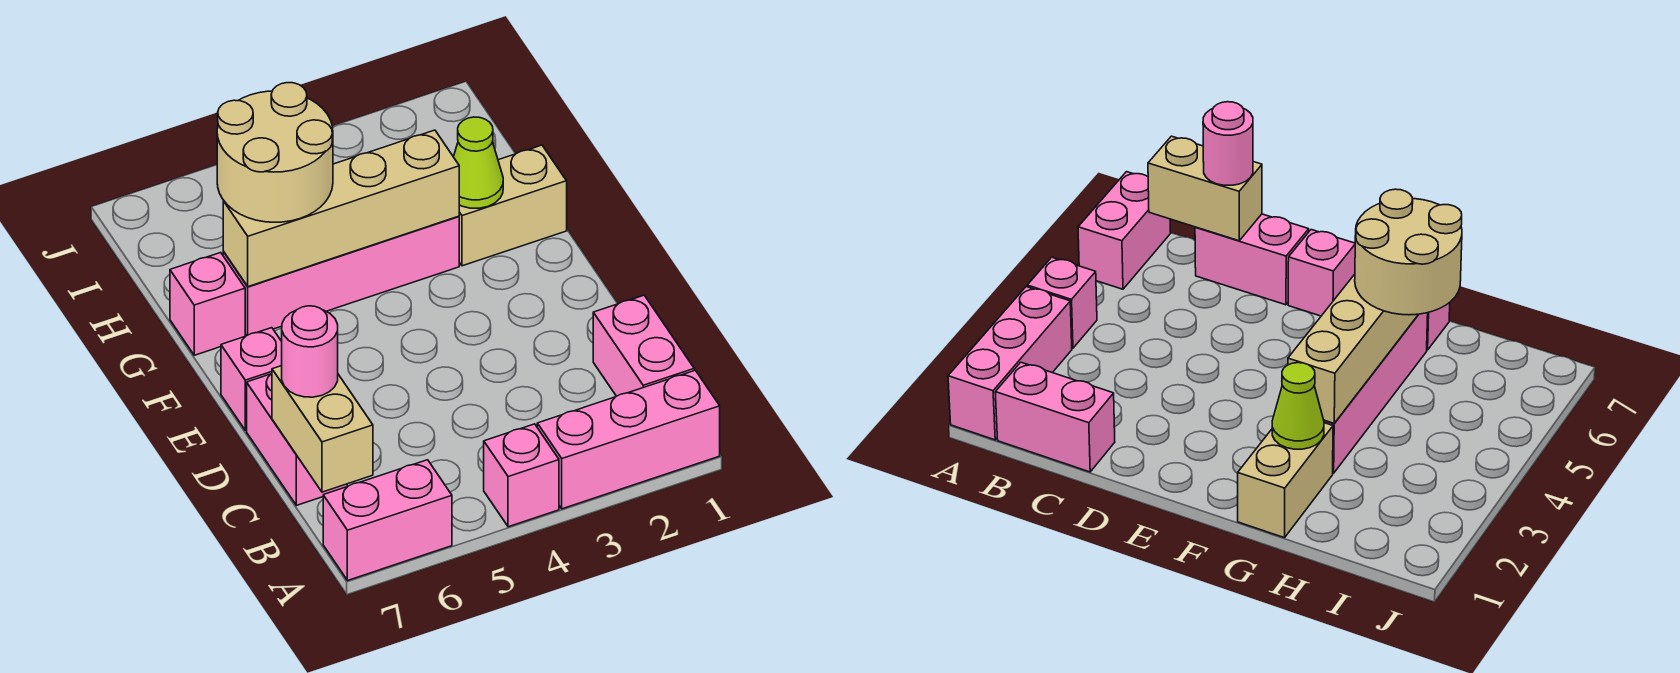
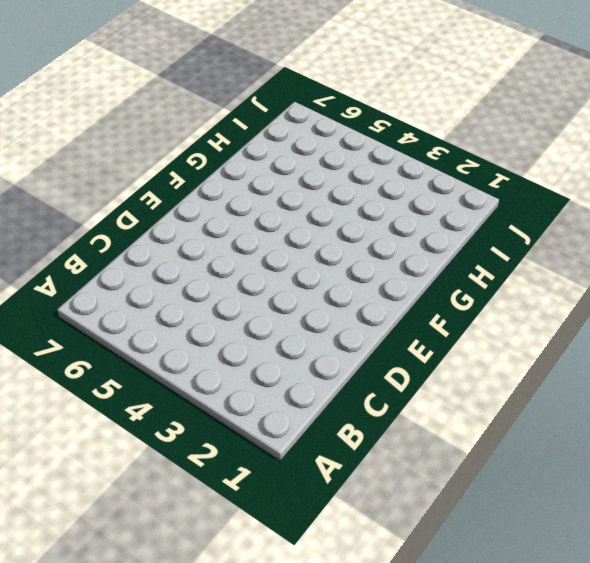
none -> pink 1x3 brick [537,370,720,509]
none -> pink 1x1 brick [484,424,559,527]
none -> pink 1x2 brick [323,460,452,580]

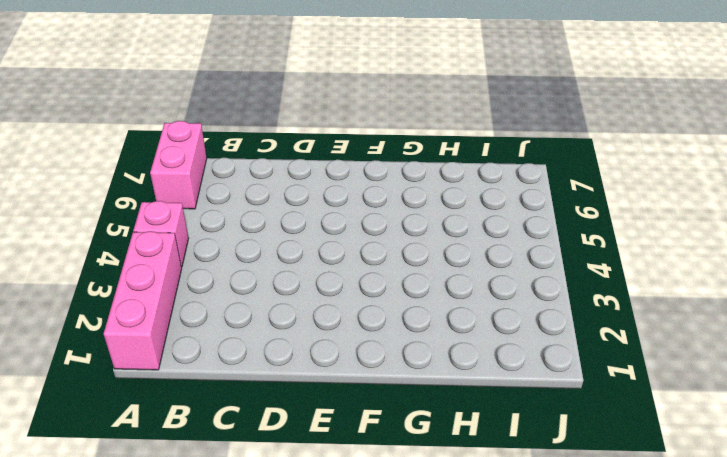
none -> pink 1x2 brick [593,295,694,396]
none -> pink 1x2 brick [247,374,347,505]
none -> pink 1x1 brick [221,328,282,430]

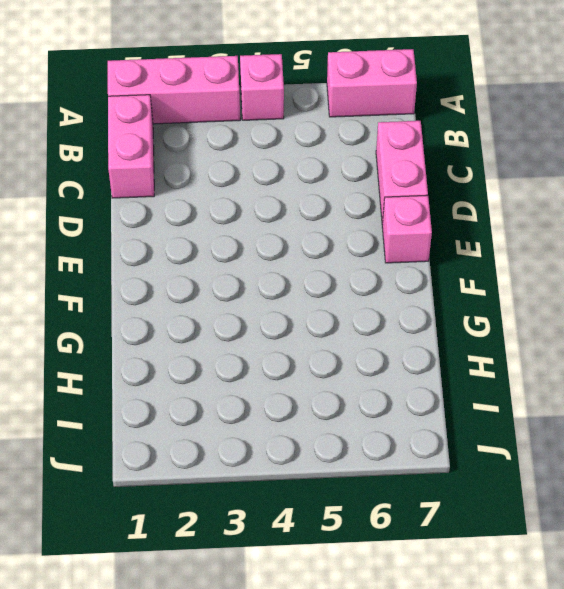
none -> tan 1x2 brick [459,145,567,266]
none -> pink 1x4 brick [223,216,459,336]
none -> pink 1x1 brick [170,253,245,355]

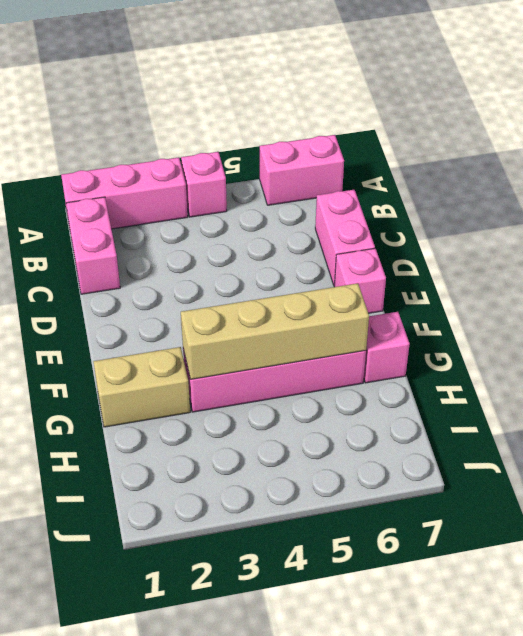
none -> tan 1x2 brick [272,366,373,492]
none -> lime 1x1 cone [454,117,503,208]
none -> pink 1x1 round brick [282,306,338,397]

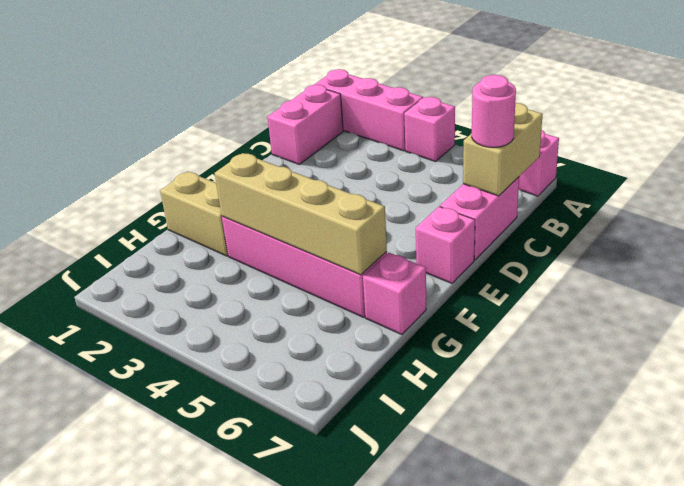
none -> lime 1x1 cone [454,117,503,208]
none -> tan 2x2 round brick [217,83,333,222]

